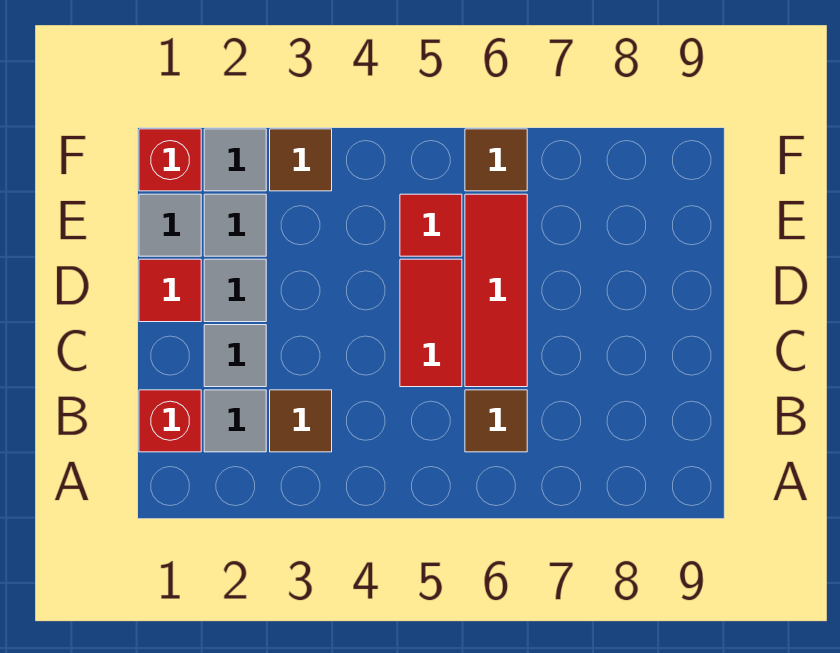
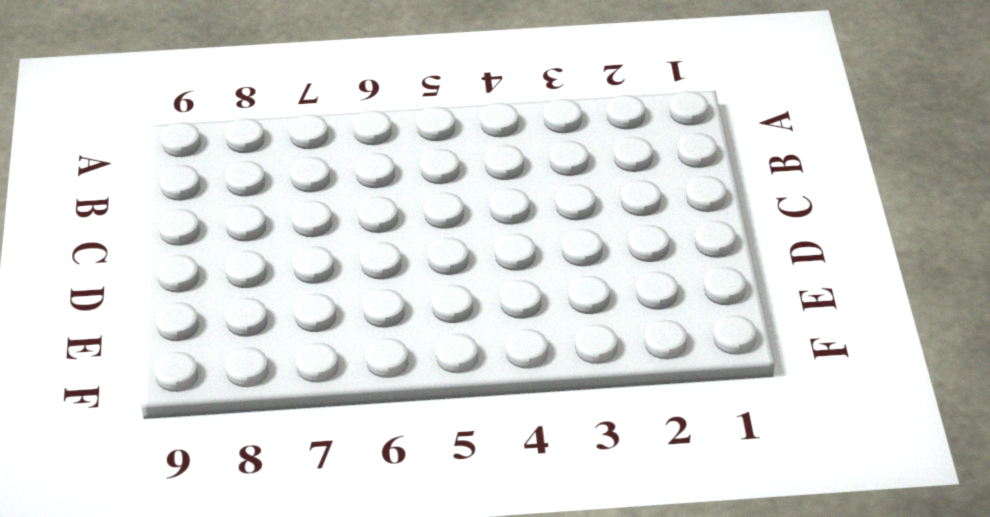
none -> red 1x1 brick [139,390,201,452]
none -> grey 1x1 tile [204,390,266,452]
none -> brown 1x1 tile [270,390,332,452]

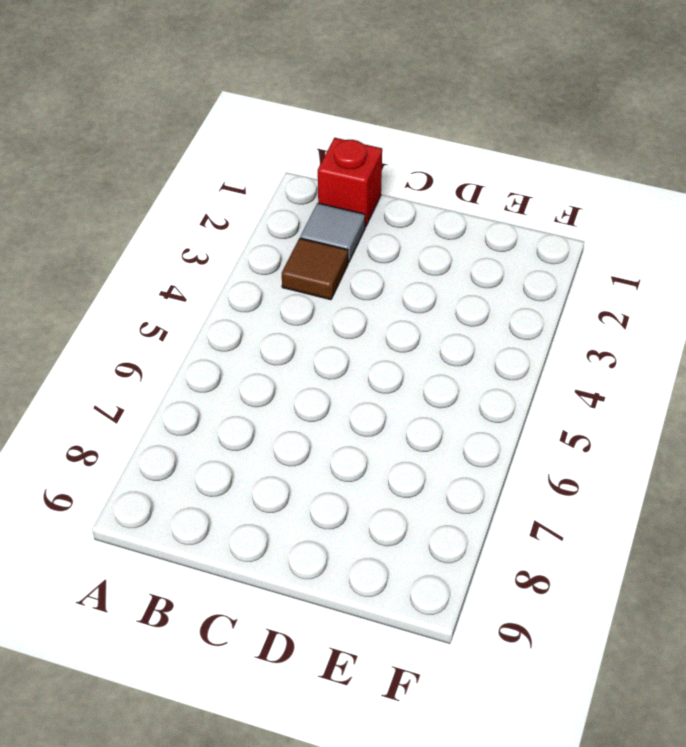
none -> brown 1x1 tile [465,390,527,452]
none -> grey 1x1 tile [204,325,266,387]
none -> red 1x2 tile [400,259,462,387]

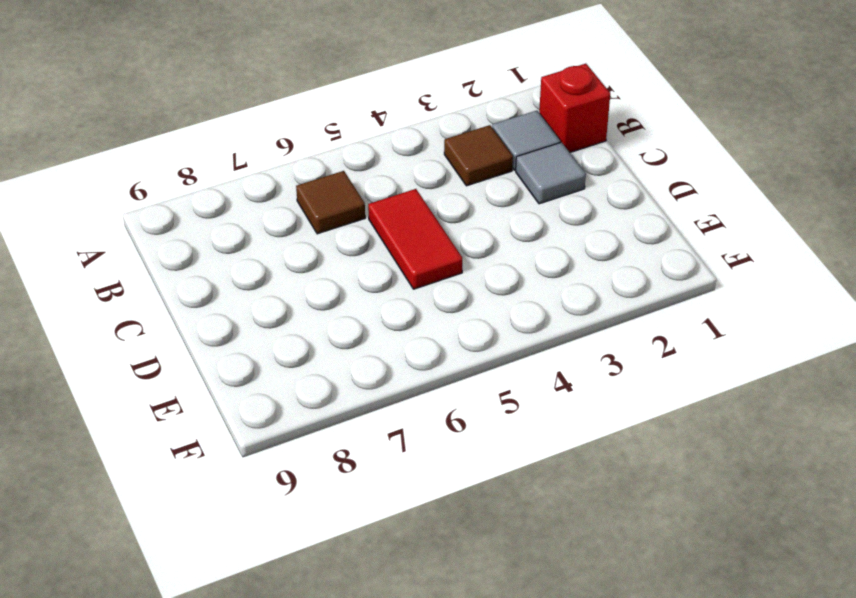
none -> red 1x3 tile [465,194,527,387]
none -> red 1x1 tile [139,259,201,322]
none -> grey 1x1 tile [204,259,266,322]

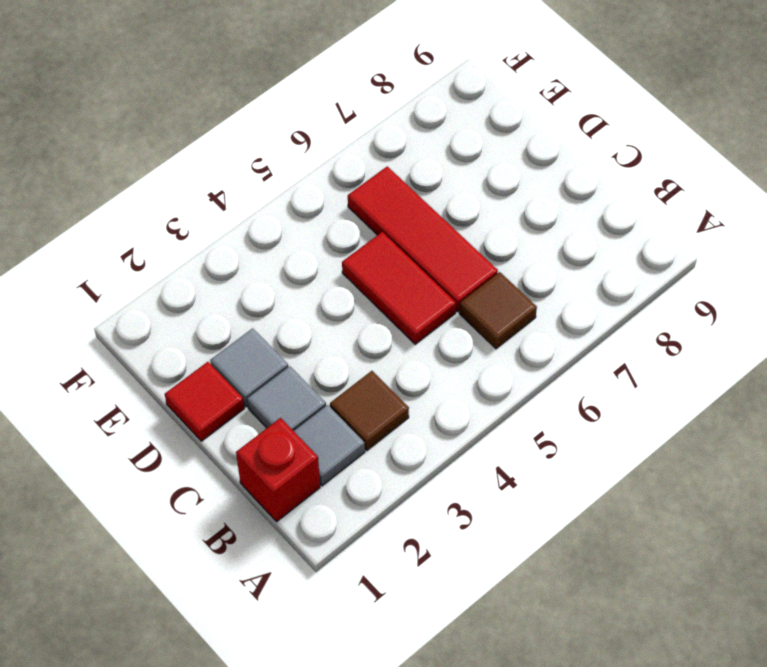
none -> grey 1x1 tile [139,194,201,256]
none -> grey 1x1 tile [204,194,266,256]
none -> red 1x1 tile [400,194,462,256]

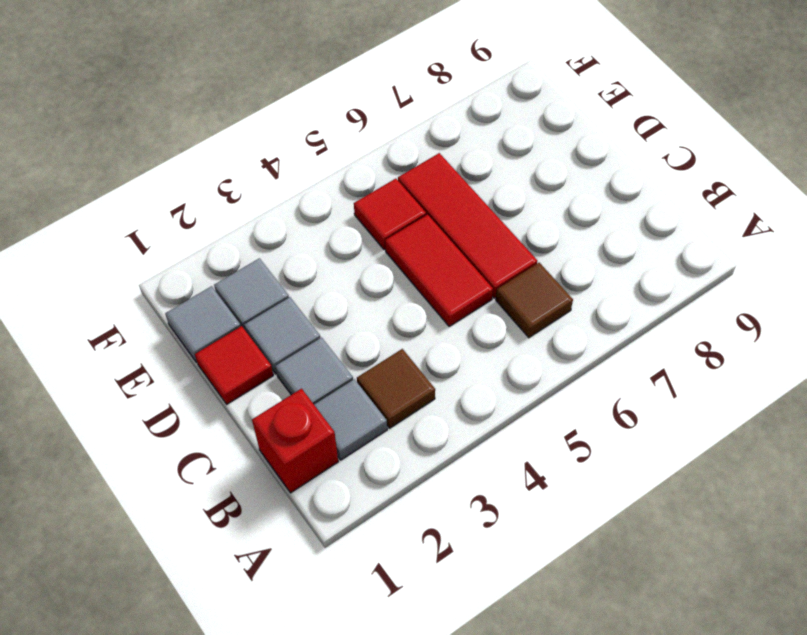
none -> red 1x1 brick [139,129,201,191]
none -> grey 1x1 tile [204,129,266,191]
none -> brown 1x1 tile [270,129,332,191]

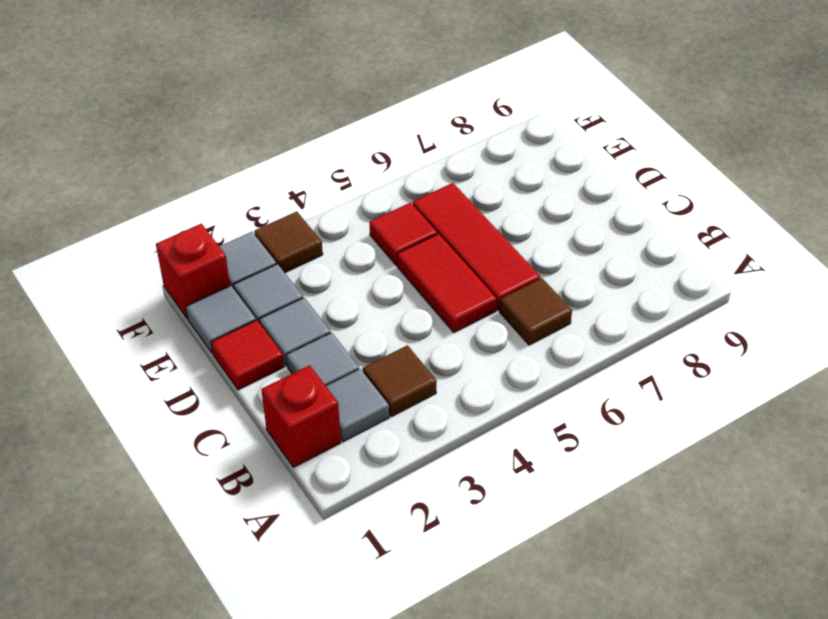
none -> brown 1x1 tile [465,129,527,191]

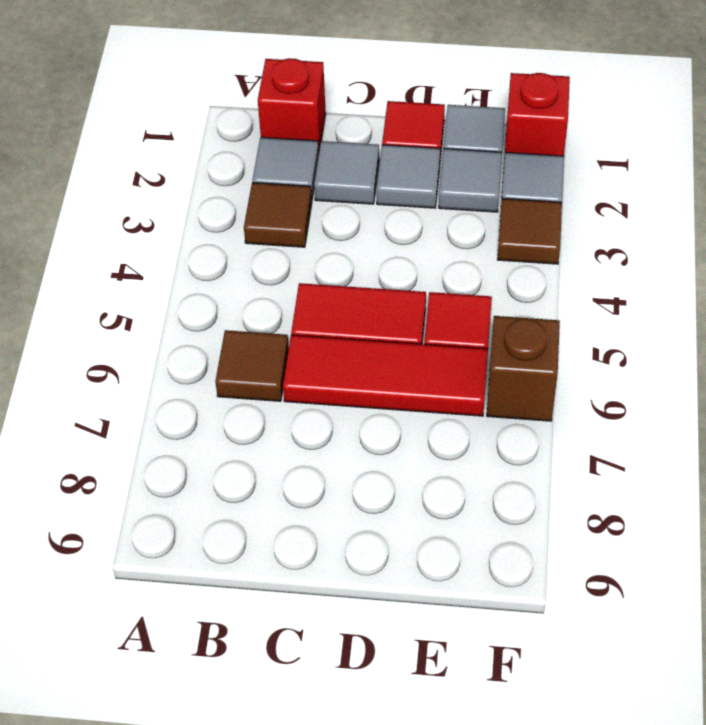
brown 1x1 brick [487,316,560,421] -> brown 1x1 tile [465,129,527,191]

